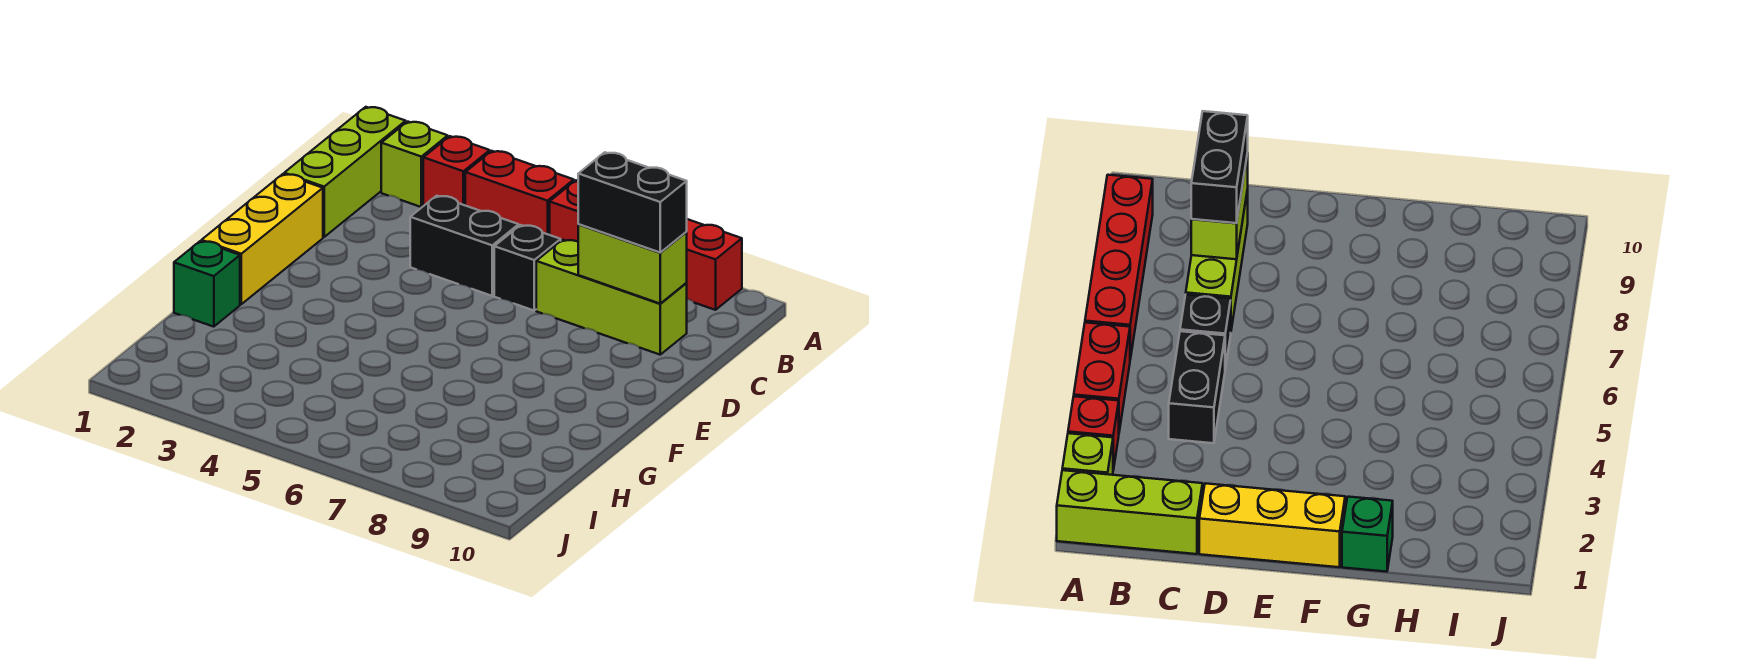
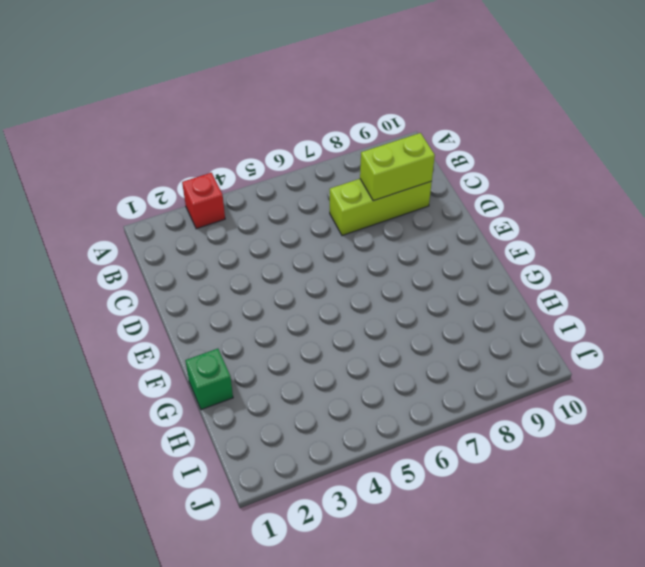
none -> lime 1x3 brick [284,107,406,237]
none -> lime 1x1 brick [381,122,448,207]
none -> red 1x2 brick [465,151,574,235]

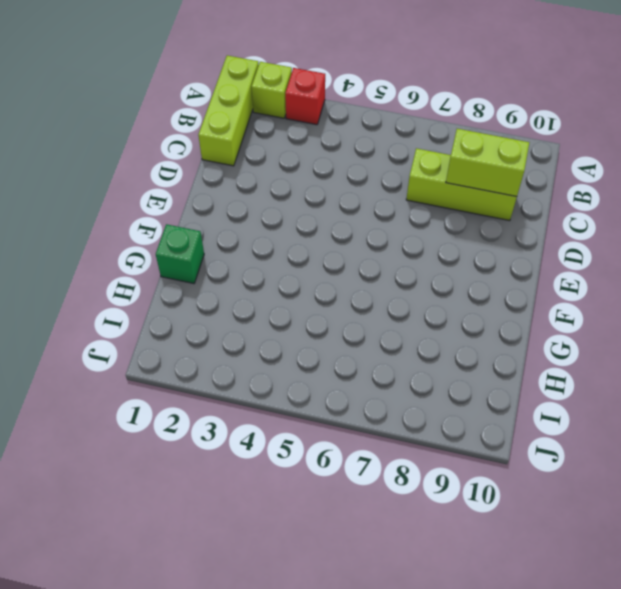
none -> red 1x2 brick [465,151,574,235]
none -> red 1x4 brick [550,180,742,310]
none -> black 1x2 brick [410,196,519,296]

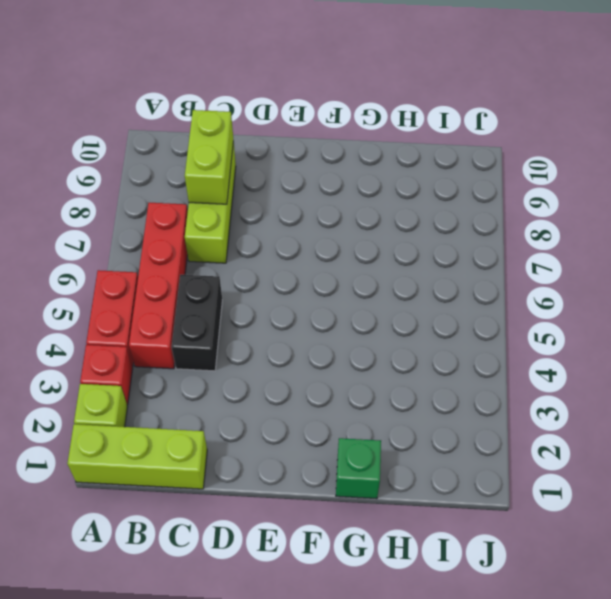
red 1x4 brick [129,203,188,369] -> red 1x4 brick moved to [550,180,742,310]
none -> black 1x1 brick [494,225,561,310]
none -> yellow 1x3 brick [201,174,323,304]
none -> black 1x2 brick [578,152,687,252]

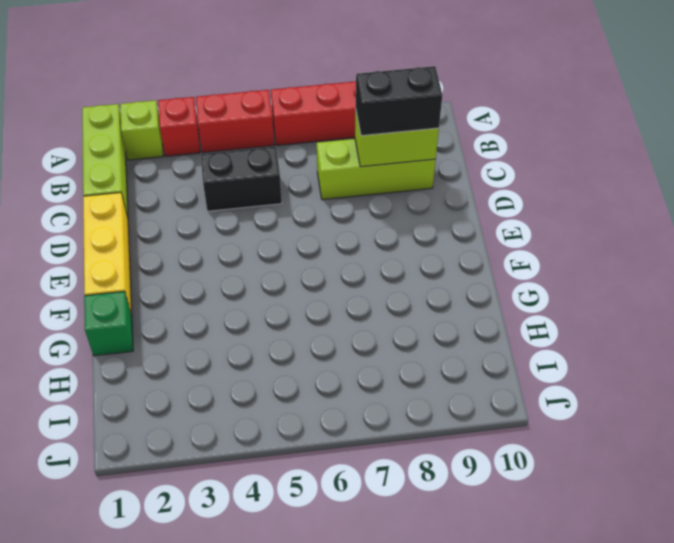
none -> black 1x1 brick [494,225,561,310]

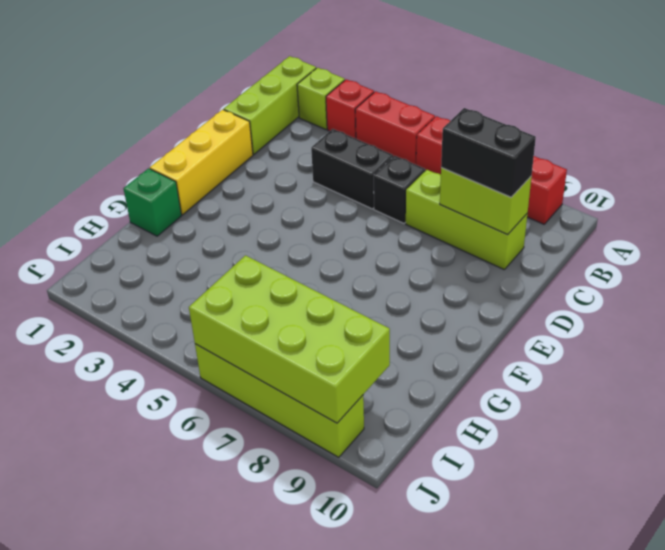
lime 2x4 brick [189,255,390,423] -> none
lime 1x4 brick [195,344,364,457] -> none

